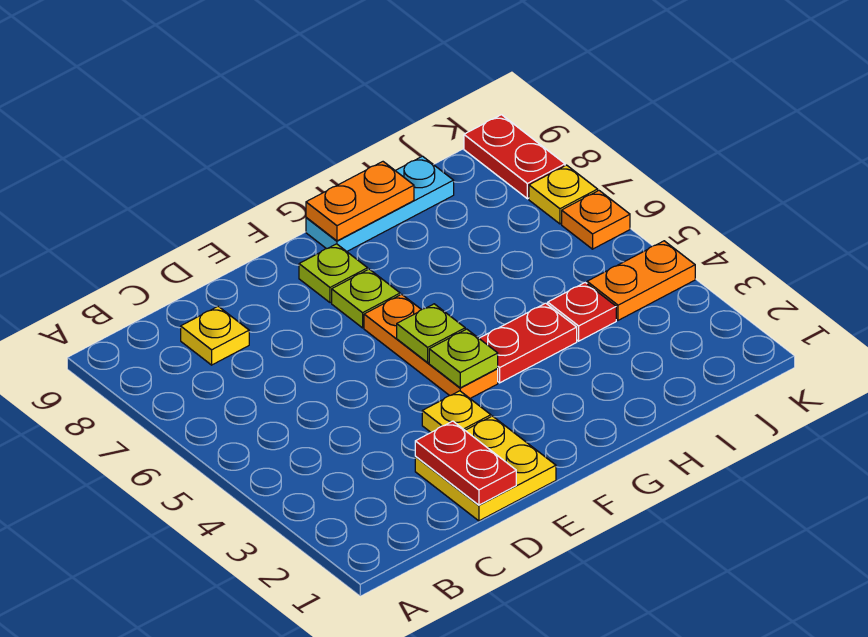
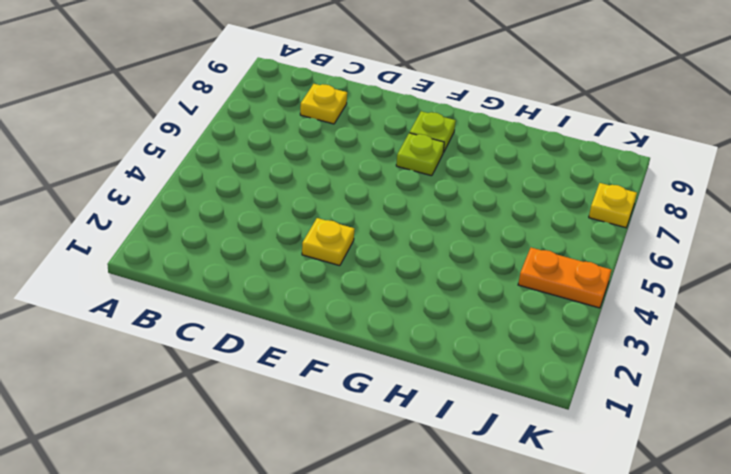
none -> yellow 2x2 plate [415,416,556,521]
none -> orange 1x3 plate [364,294,498,398]
none -> red 1x2 plate [479,303,577,383]

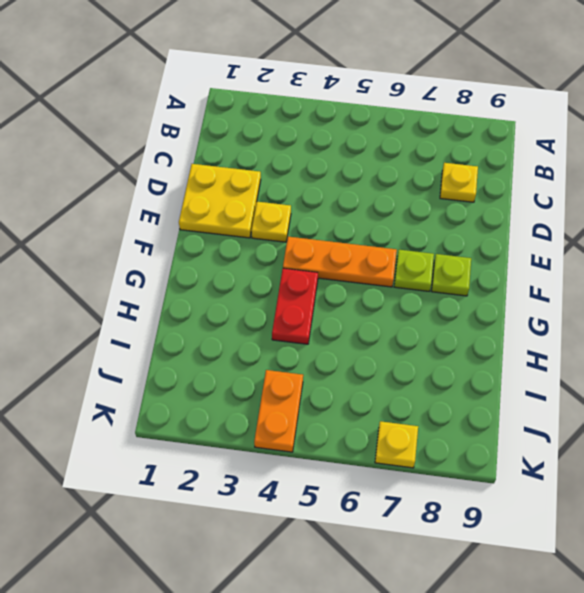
none -> cyan 1x3 plate [306,156,454,251]
none -> red 1x1 plate [548,283,616,341]
none -> orange 1x1 plate [562,191,630,249]

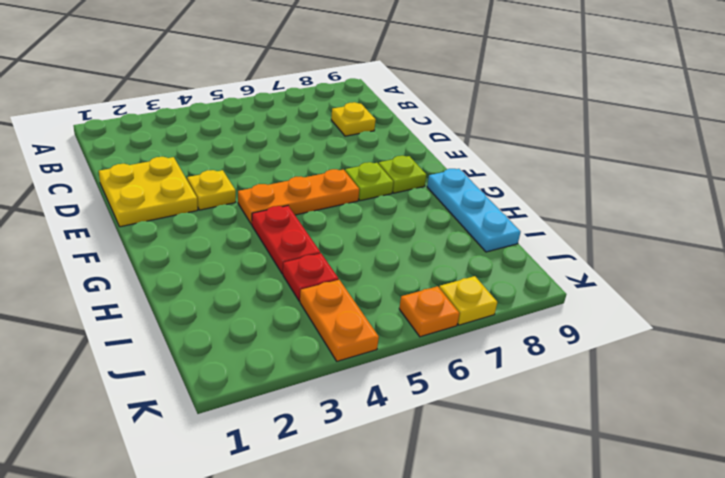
none -> red 1x2 plate [464,115,565,199]
none -> red 1x2 plate [415,421,516,505]
none -> lime 1x1 plate [429,329,498,388]

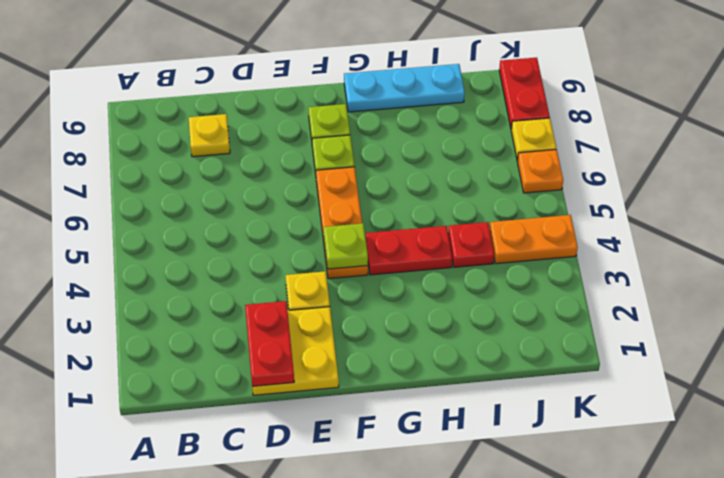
none -> lime 1x1 plate [397,304,465,362]
none -> orange 1x2 plate [306,162,414,241]

